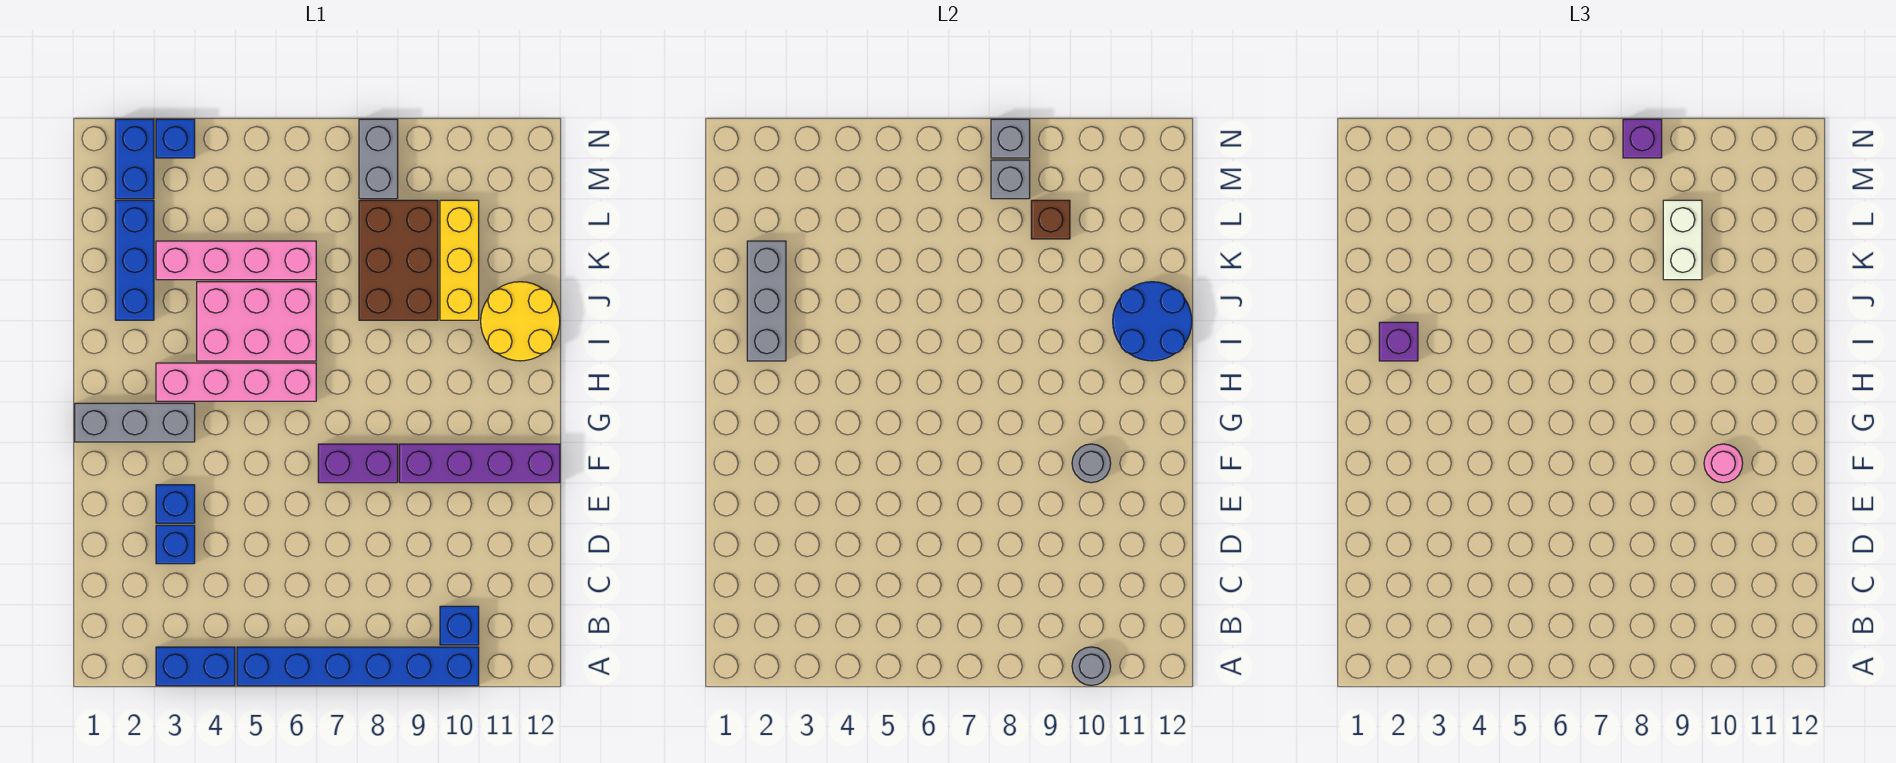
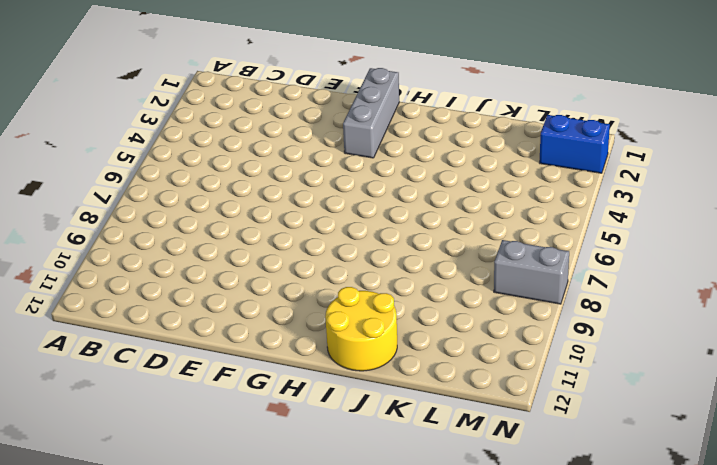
none -> blue 1x2 brick [156,647,235,686]
none -> blue 1x6 brick [237,647,479,686]
none -> blue 1x1 brick [440,606,479,645]

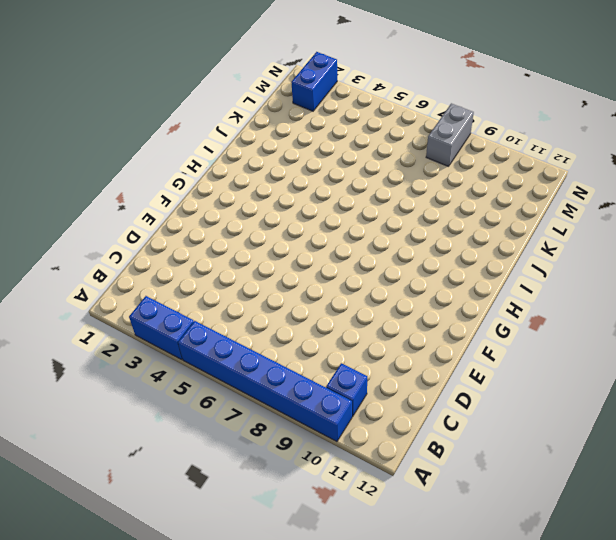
none -> blue 1x1 brick [156,525,195,564]
none -> blue 1x1 brick [156,485,195,523]
none -> purple 1x2 brick [318,444,398,483]

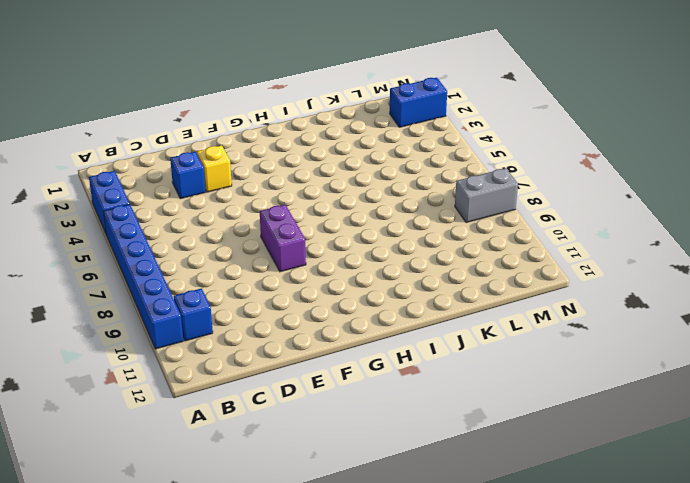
yellow 1x1 brick [197,145,232,192] -> blue 1x1 brick [156,485,195,523]
none -> purple 1x4 brick [399,444,560,483]
none -> grey 1x3 brick [75,403,195,442]
none -> pink 1x4 brick [156,363,316,401]

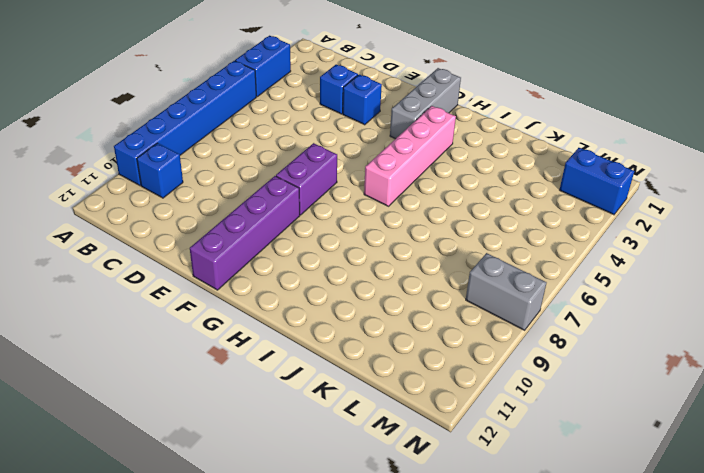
none -> pink 2x3 brick [197,282,316,361]
none -> yellow 2x2 round brick [481,282,560,361]
none -> blue 1x3 brick [115,200,154,320]

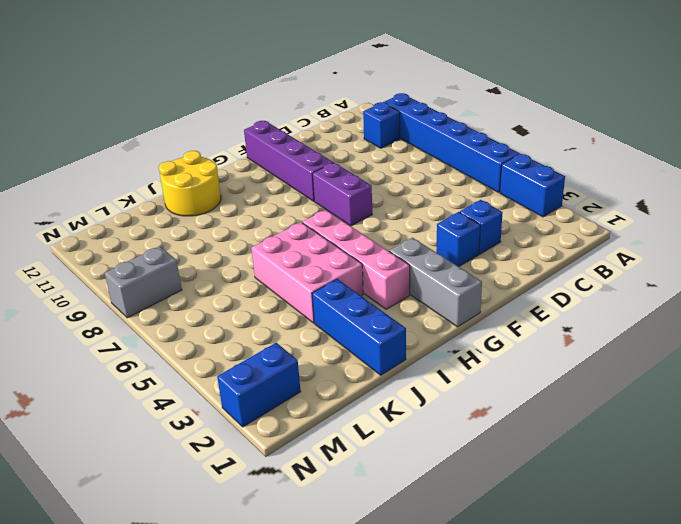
blue 1x3 brick [312,279,406,375] -> blue 1x3 brick turned to [115,200,154,320]
none -> brown 2x3 brick [359,200,438,320]
none -> yellow 1x3 brick [440,200,479,320]
none -> pink 1x4 brick [156,241,316,280]

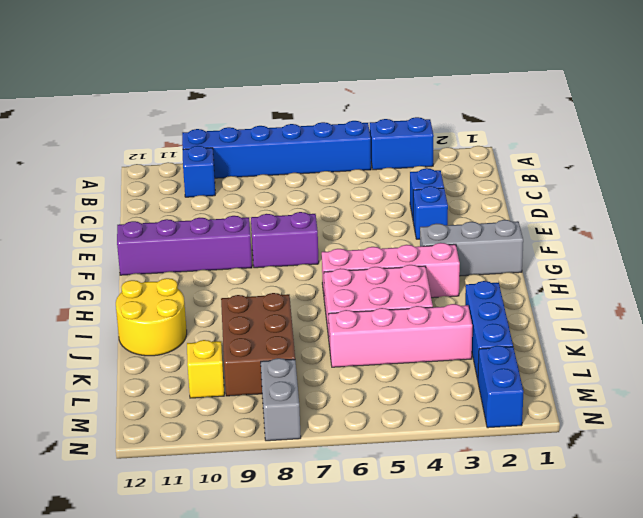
yellow 1x1 brick [187,340,224,398] -> yellow 1x3 brick [440,200,479,320]
none -> blue 1x1 brick [156,119,195,158]
none -> grey 1x1 round brick [1072,647,1111,686]
none -> grey 1x1 round brick [1072,444,1111,483]

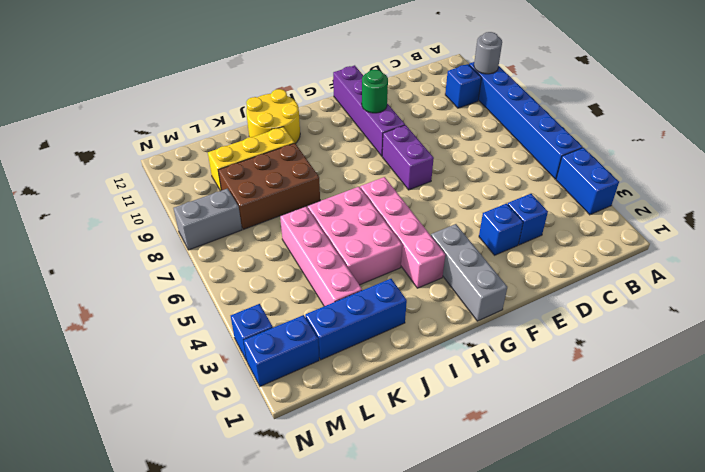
green 1x1 round brick [362,70,388,113] -> grey 1x1 round brick [1072,444,1111,483]
none -> grey 1x3 brick [747,241,786,361]
none -> blue 2x2 round brick [1113,282,1192,361]
none -> brown 1x1 brick [1031,200,1070,239]

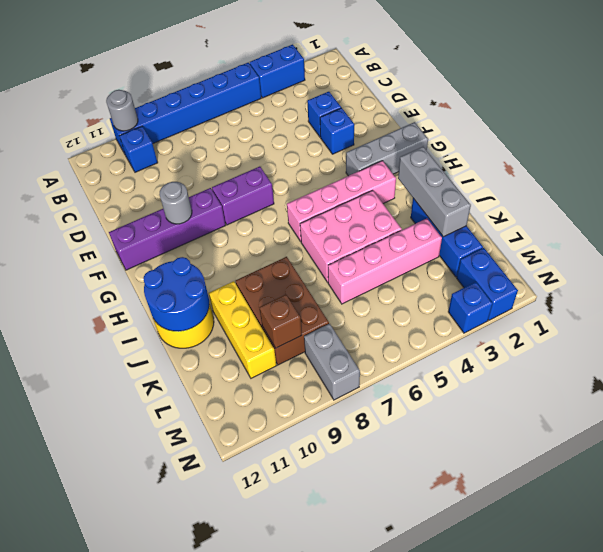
none -> grey 1x1 brick [991,160,1030,199]
none -> grey 1x1 brick [991,119,1030,158]
none -> pink 1x1 round brick [1704,444,1743,483]

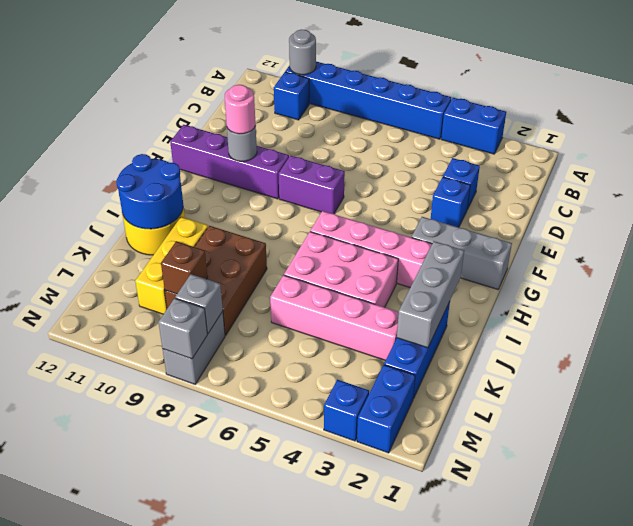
none -> purple 1x1 brick [1379,322,1418,361]
none -> white 1x2 brick [1663,200,1702,280]
none -> purple 1x1 brick [1623,119,1662,158]

